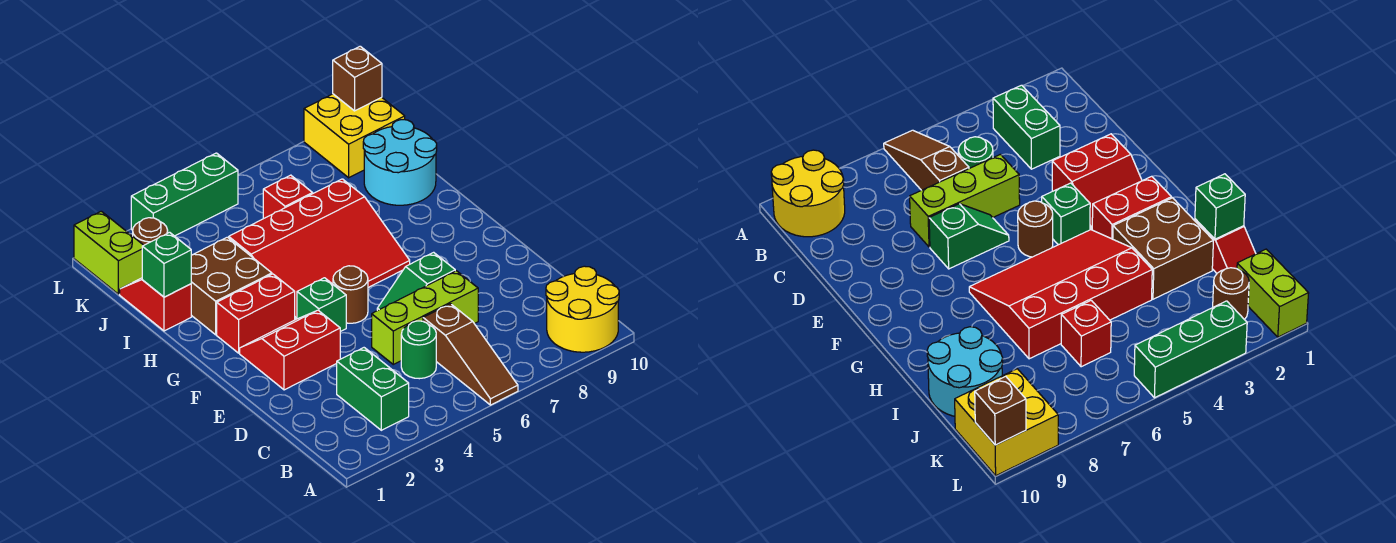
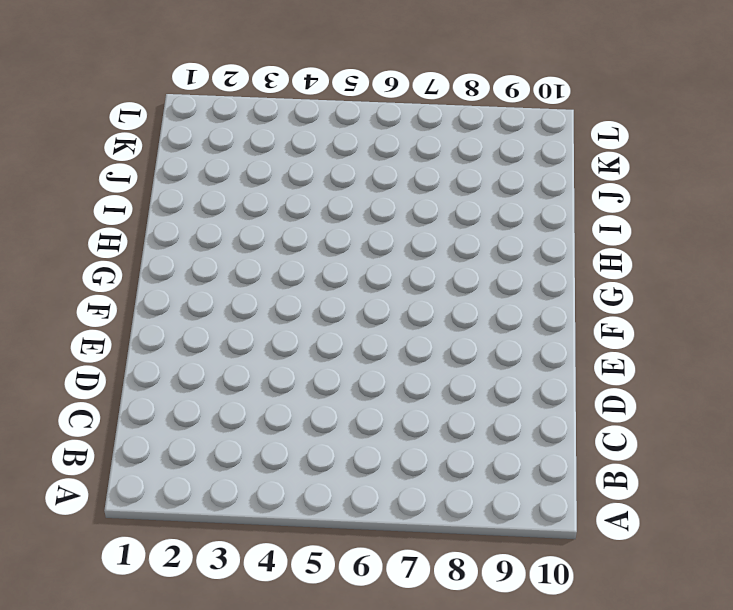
none -> brown 1x3 slope [423,304,518,405]
none -> yellow 2x2 round brick [546,266,619,352]
none -> green 1x2 brick [337,348,409,430]

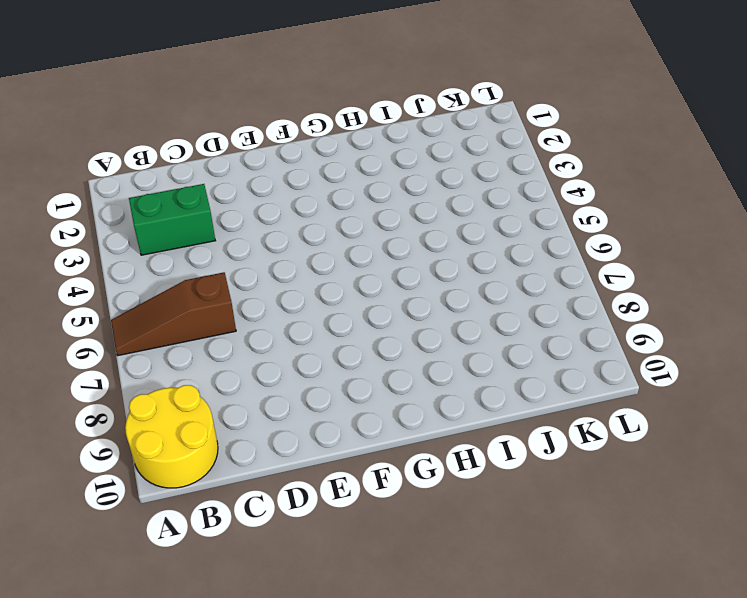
none -> green 1x1 round brick [401,321,436,379]
none -> lime 1x3 brick [372,271,478,364]
none -> red 2x2 slope [240,310,340,390]

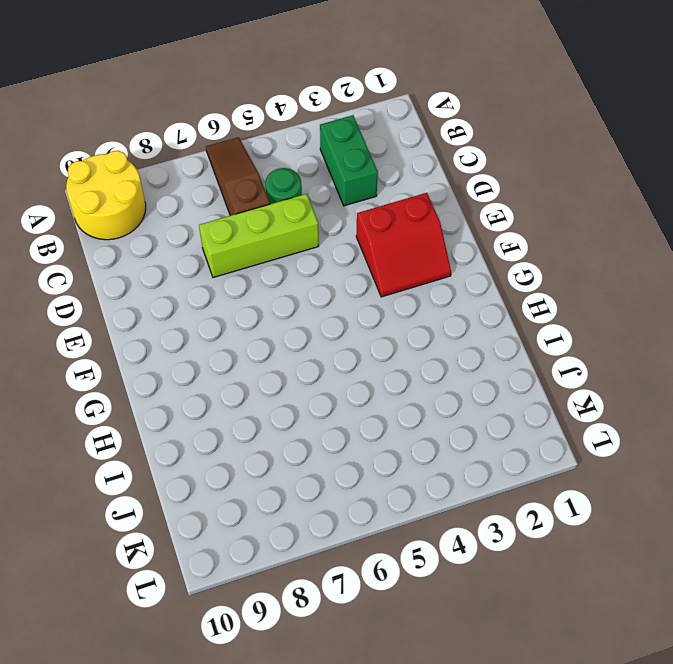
none -> green 1x2 slope [377,252,455,310]
none -> green 1x1 brick [297,278,346,332]
none -> brown 1x1 round brick [333,266,368,323]

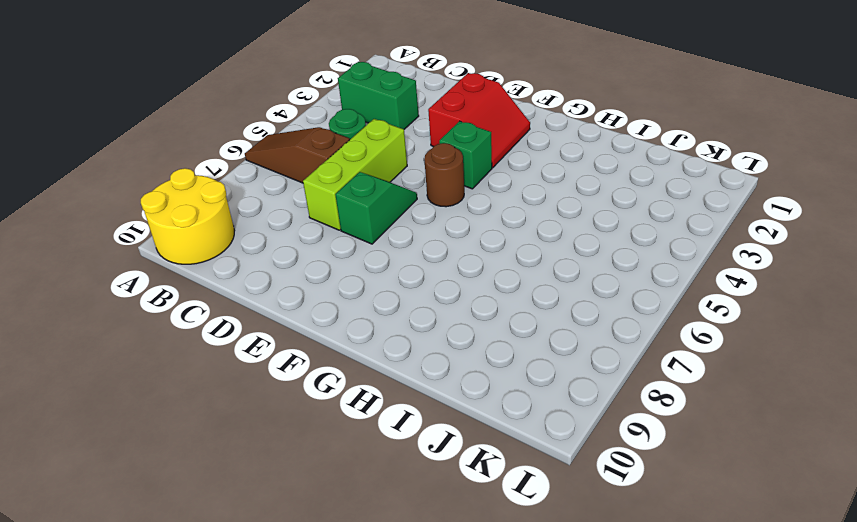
none -> red 1x2 brick [217,274,295,353]
none -> red 3x4 slope [229,179,410,320]
none -> brown 2x2 brick [191,237,272,335]

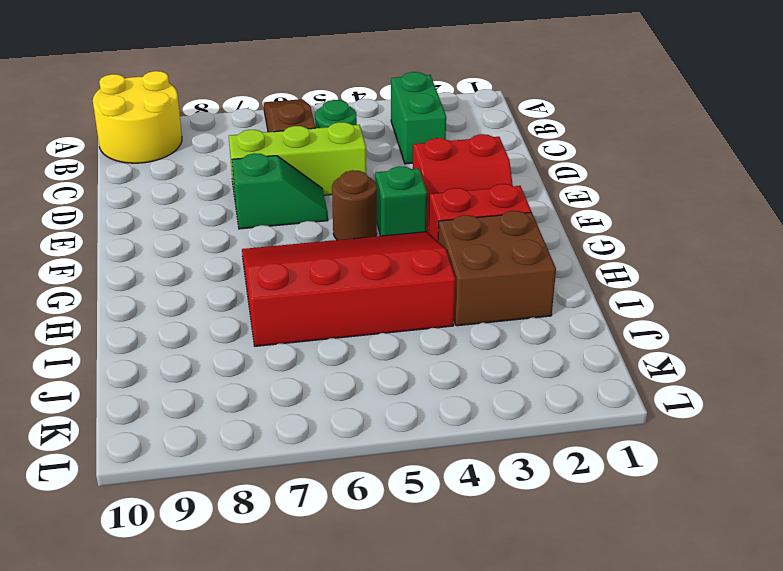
none -> red 1x2 slope [120,278,191,331]
none -> cyan 2x2 round brick [363,120,437,205]
none -> red 1x1 brick [263,175,313,219]

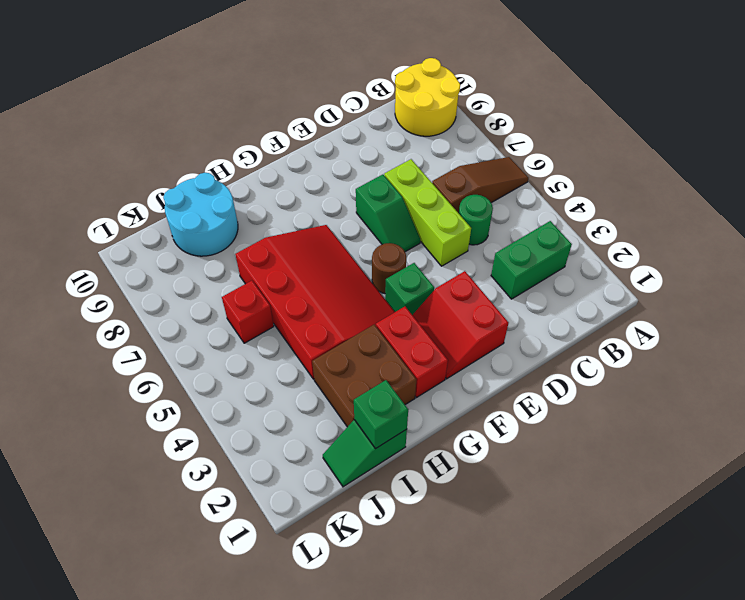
green 1x2 slope [323,420,407,487] -> red 1x2 slope [120,278,191,331]
none -> lime 1x2 brick [74,211,144,294]
none -> brown 1x1 round brick [133,218,168,245]
none -> yellow 2x2 brick [304,94,405,178]

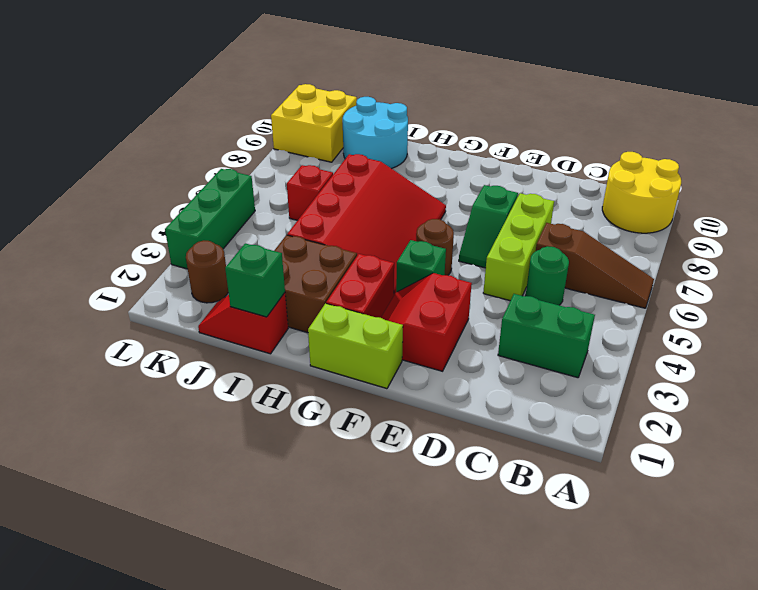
lime 1x2 brick [308,304,403,389] -> lime 1x2 brick moved to [74,211,144,294]
none -> brown 1x1 brick [333,46,382,111]

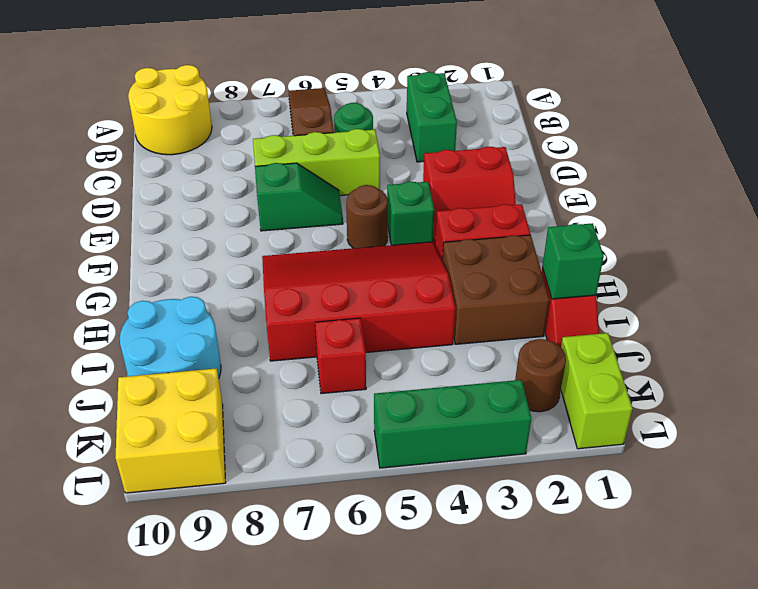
none -> brown 1x1 brick [333,46,382,111]

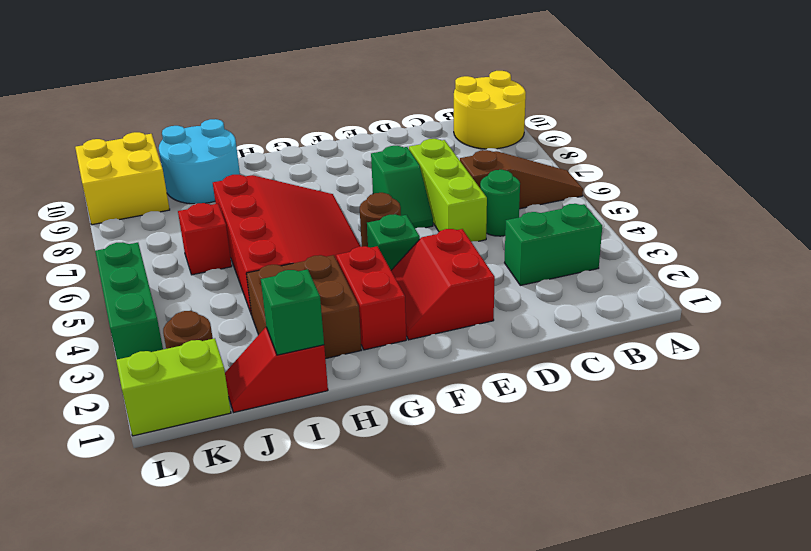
none -> brown 1x1 brick [333,46,382,111]

